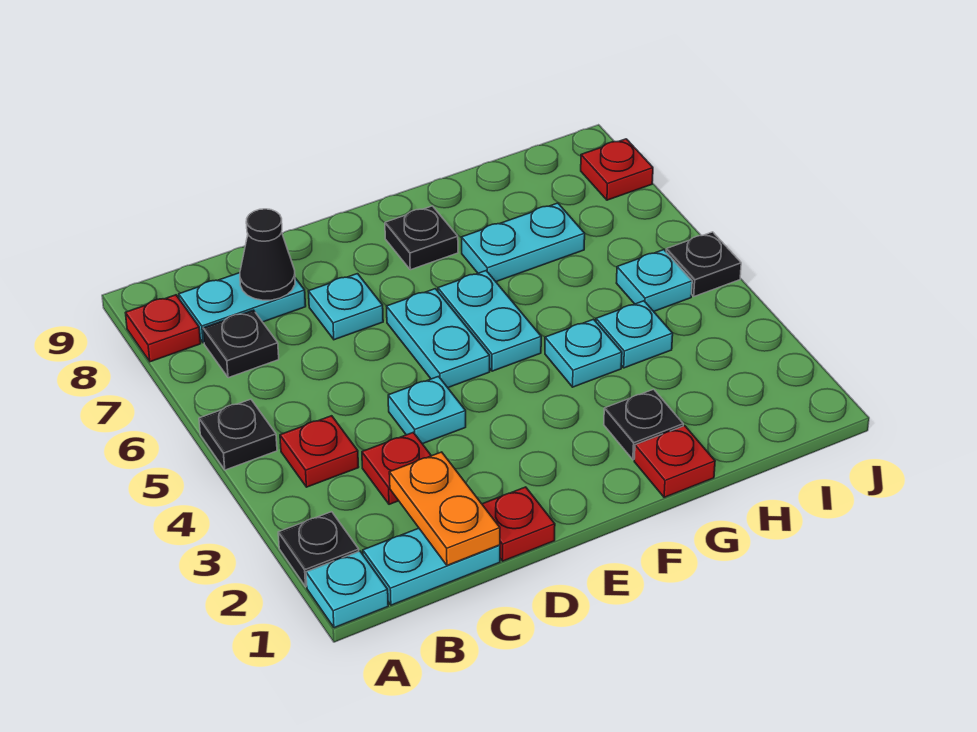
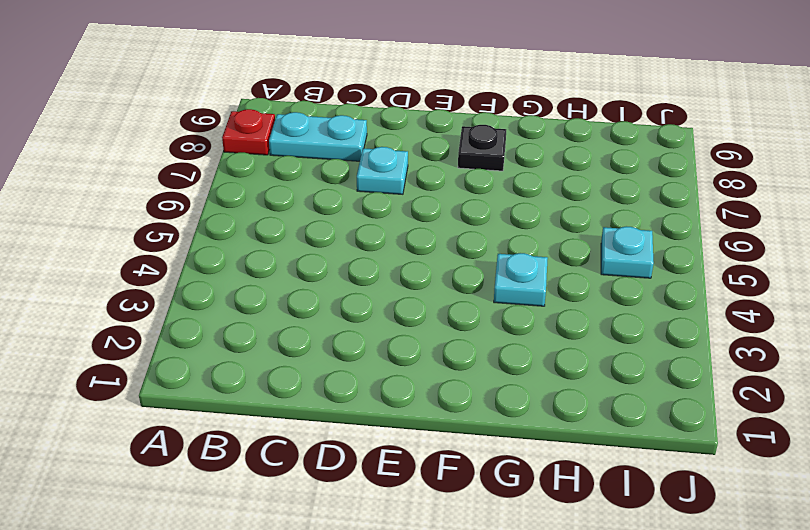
none -> cyan 1x1 plate [306,551,388,628]
none -> black 1x1 plate [278,512,359,587]
none -> black 1x1 plate [199,399,277,470]

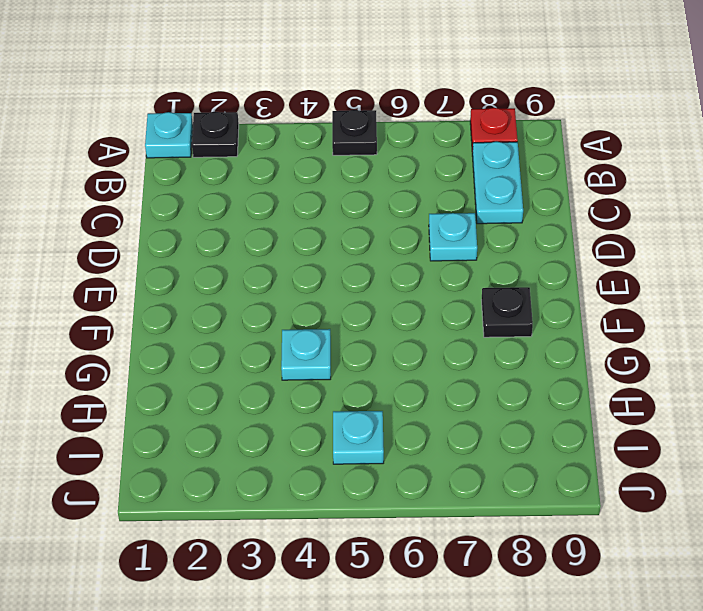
none -> cyan 1x2 plate [363,528,500,605]
none -> red 1x1 plate [280,416,359,487]
none -> black 1x1 plate [203,310,279,378]

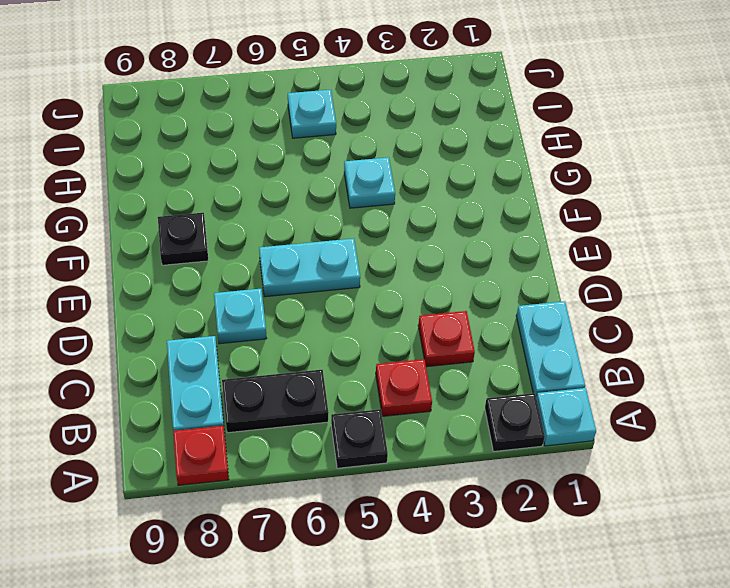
black 1x2 plate [222,370,328,433] -> black 1x1 plate [203,310,279,378]
none -> red 1x1 plate [482,487,555,561]
none -> cyan 1x1 plate [388,377,466,444]
none -> cyan 1x2 plate [438,271,541,371]

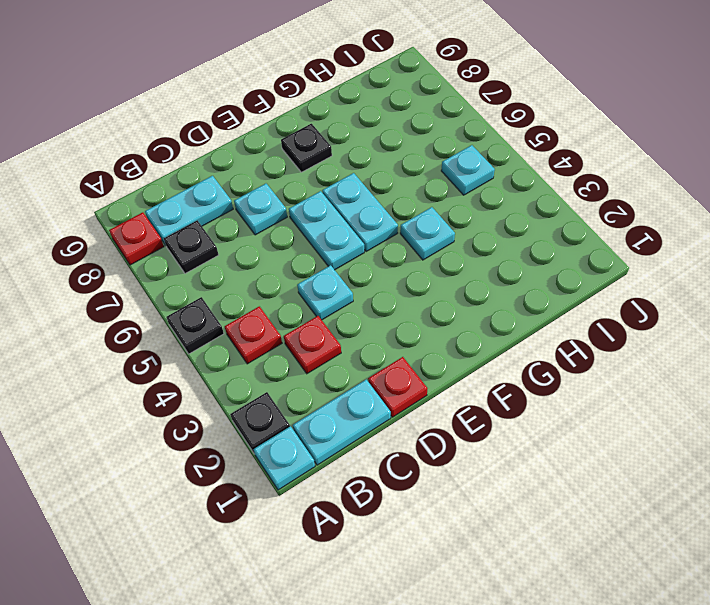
none -> red 1x1 plate [634,426,715,497]
none -> black 1x1 plate [604,389,683,460]
none -> cyan 1x2 plate [461,203,585,282]

